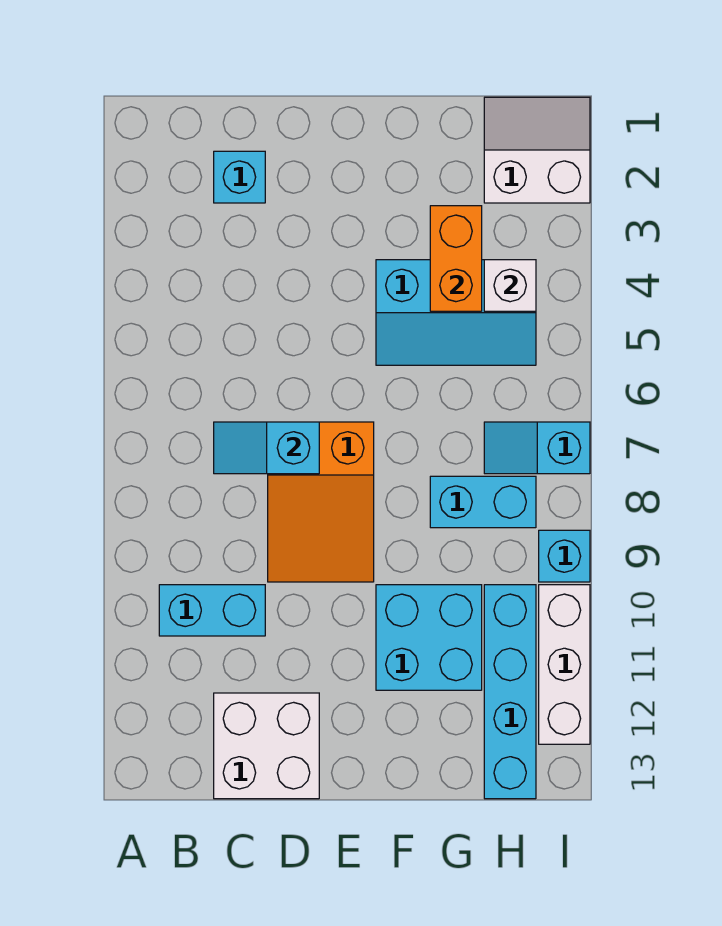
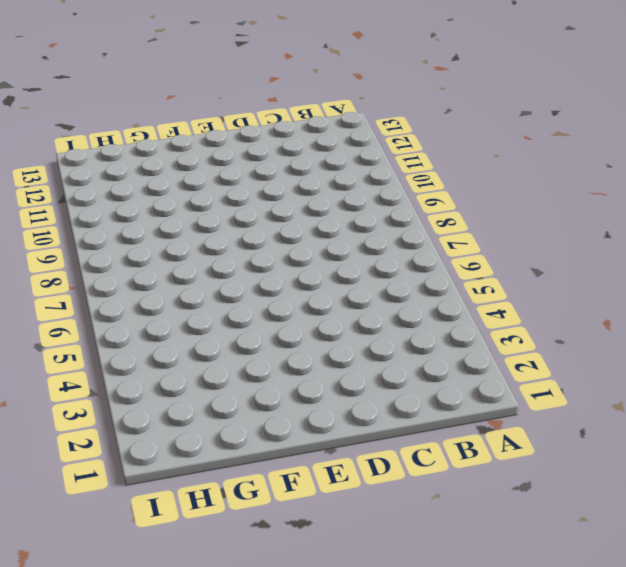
none -> cyan 1x2 brick [159,585,265,636]
none -> cyan 1x1 brick [214,151,265,203]
none -> white 2x2 brick [214,693,319,799]

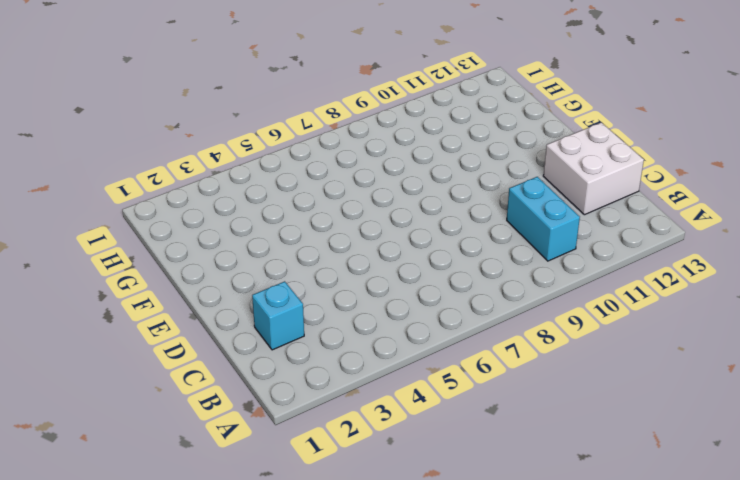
none -> orange 2x3 slope [268,422,374,582]
none -> cyan 2x3 slope [376,260,536,365]
none -> cyan 2x2 brick [376,585,482,690]

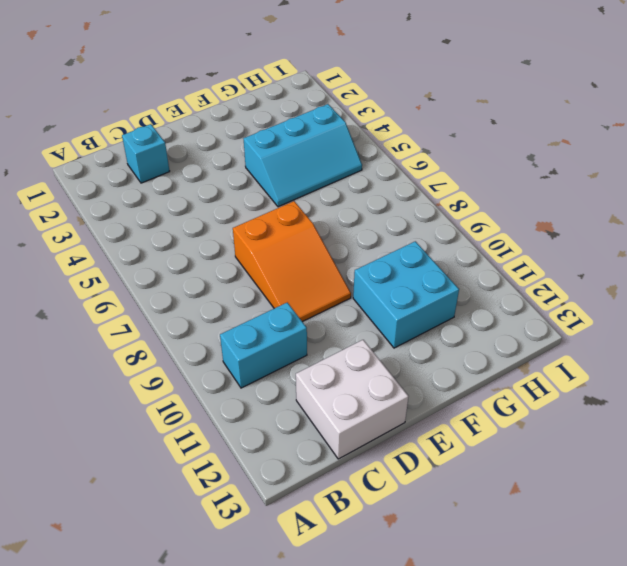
none -> cyan 1x2 brick [430,476,536,528]
none -> white 2x2 slope [484,97,590,203]
none -> cyan 1x2 slope [484,422,590,474]

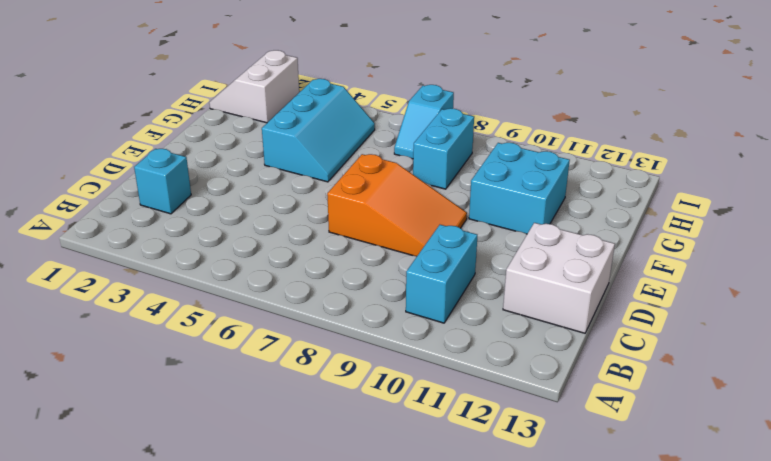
none -> cyan 1x4 brick [484,585,536,799]
none -> cyan 1x1 brick [539,530,590,582]
none -> white 1x3 brick [539,585,590,744]

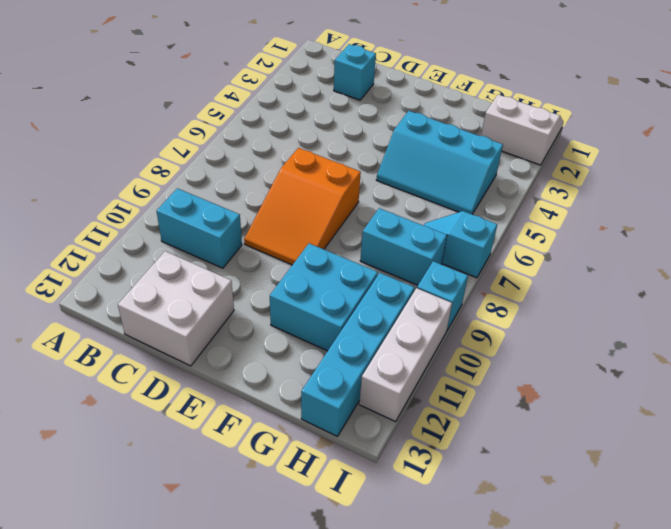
none -> cyan 1x2 slope [214,422,319,474]
none -> orange 1x2 brick [430,206,482,311]
none -> white 1x1 brick [484,260,536,311]

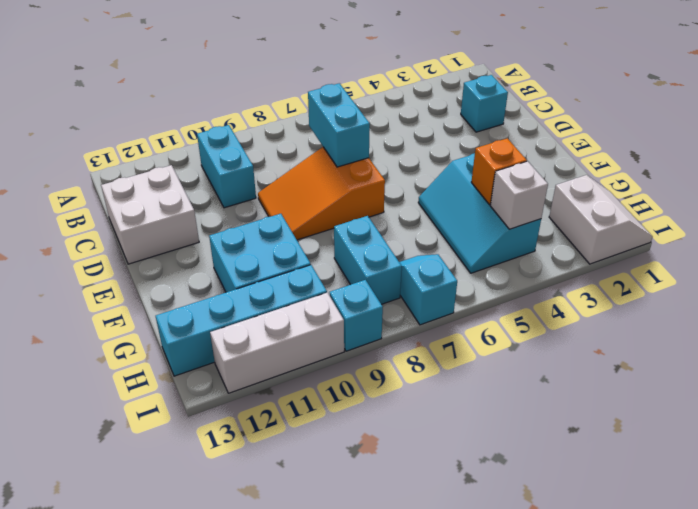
cyan 1x2 brick [308,83,370,167] -> cyan 1x2 slope [214,422,319,474]
orange 1x1 brick [471,138,527,204] -> orange 1x2 brick [430,206,482,311]

